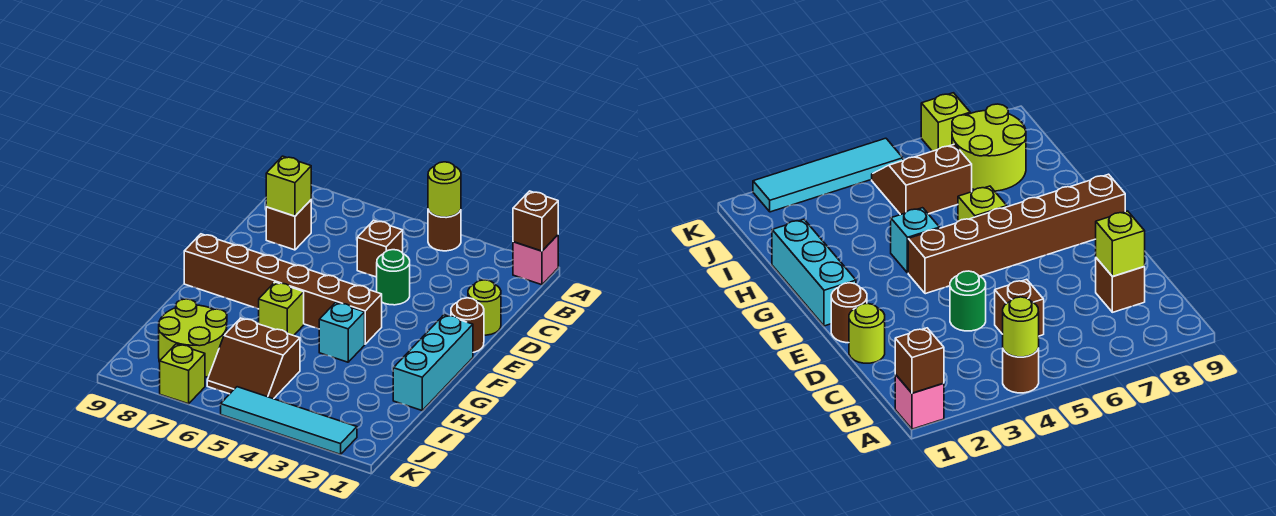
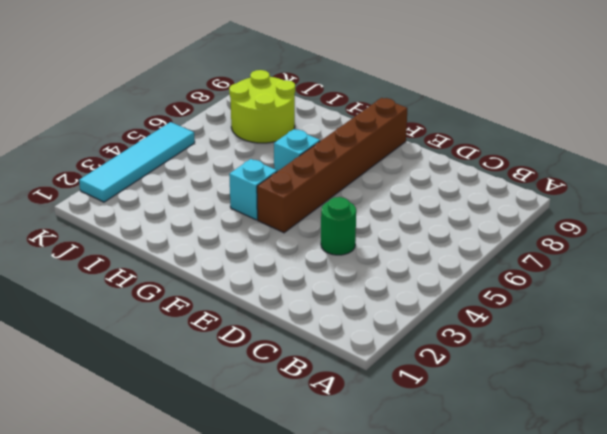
cyan 1x1 brick [274,129,320,171] -> lime 1x1 brick [259,282,304,336]
none -> pink 1x1 brick [513,235,558,285]
none -> brown 1x1 round brick [428,210,461,251]
none -> brown 1x1 brick [357,220,403,277]

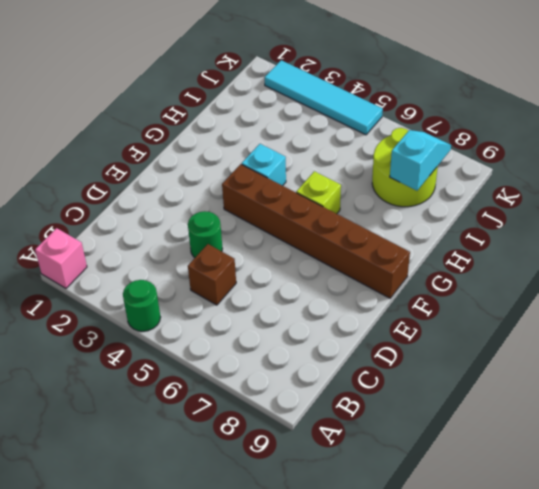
green 1x1 round brick [123,280,161,331] -> brown 1x1 round brick [428,210,461,251]
cyan 1x2 slope [390,130,451,191] -> none
none -> brown 1x1 brick [266,200,311,250]
none -> lime 1x1 round brick [468,280,501,335]
none -> brown 1x1 round brick [451,298,484,352]

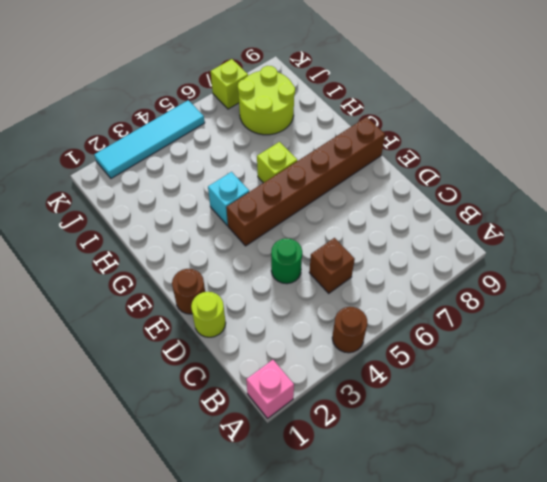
none -> brown 1x1 brick [266,200,311,250]
none -> cyan 1x3 brick [393,315,473,410]
none -> brown 2x2 slope [207,318,300,399]

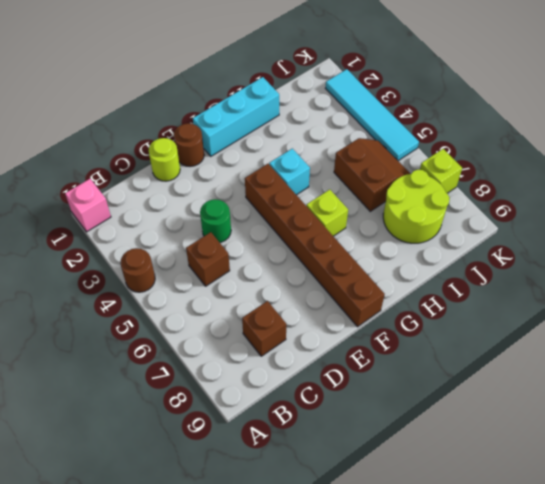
none -> brown 1x1 brick [513,191,558,251]
none -> lime 1x1 round brick [428,162,461,217]
none -> lime 1x1 brick [266,156,311,216]

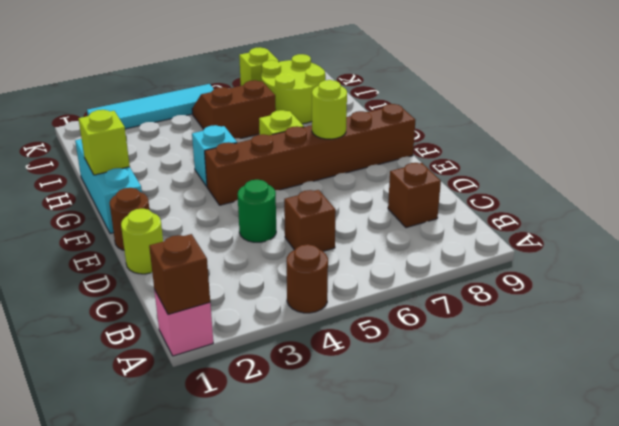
lime 1x1 round brick [312,80,347,139] -> lime 1x1 round brick moved to [428,162,461,217]
lime 1x1 brick [78,110,130,175] -> lime 1x1 brick moved to [266,156,311,216]

